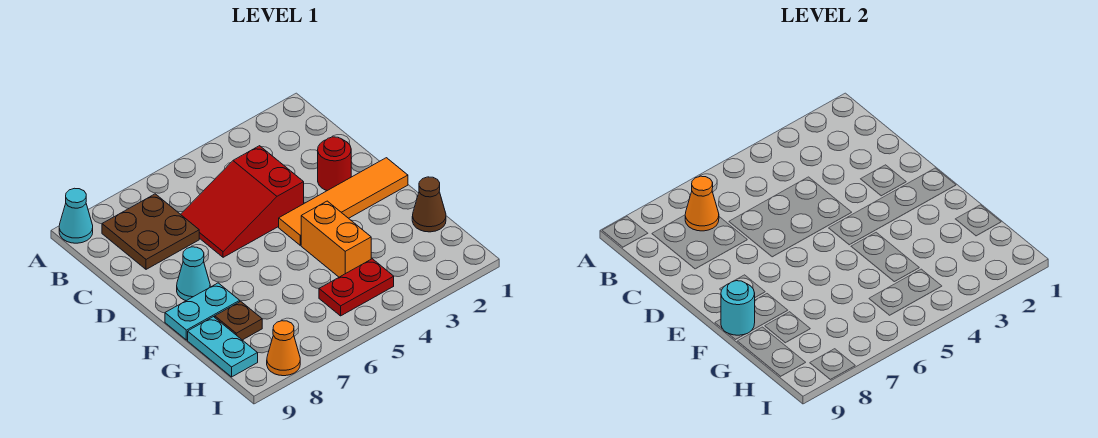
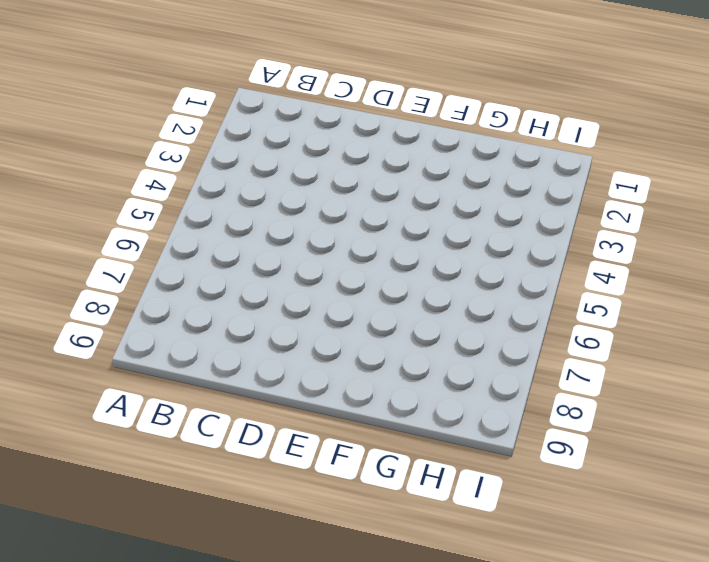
none -> cyan 1x1 cone [59,188,93,243]
none -> brown 2x2 plate [102,194,199,269]
none -> red 2x3 slope [181,146,304,257]

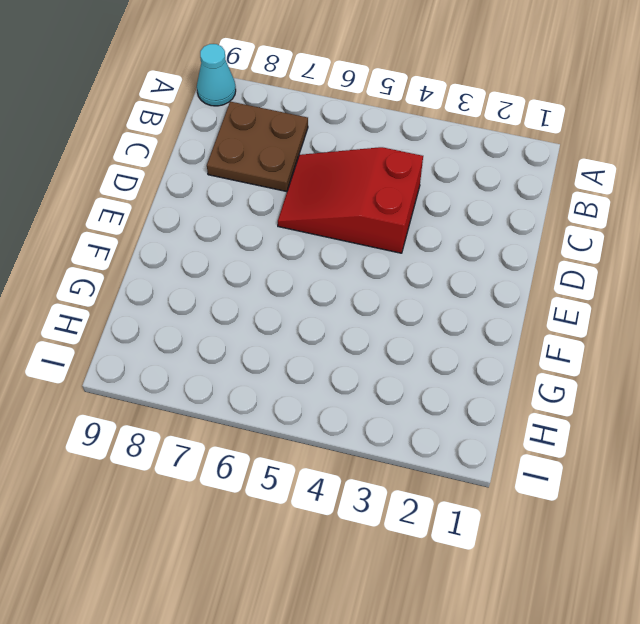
none -> red 1x1 round brick [318,137,351,191]
none -> orange 1x4 tile [279,158,408,245]
none -> cyan 1x1 cone [177,247,210,301]

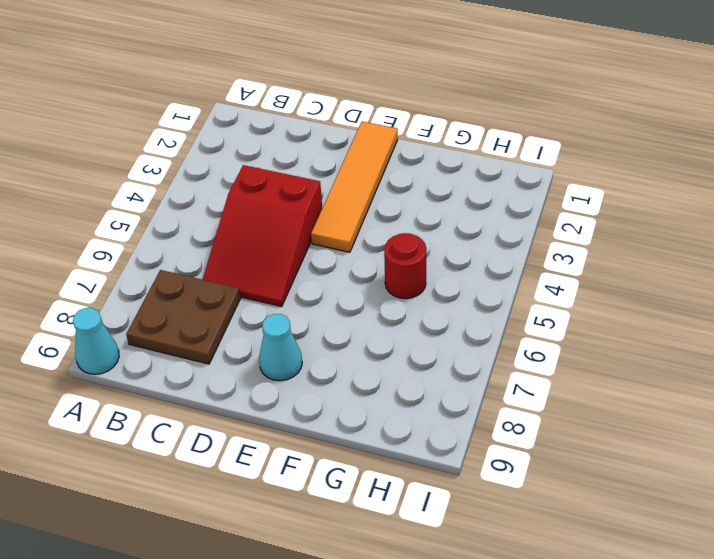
red 1x1 round brick [384,233,427,299] -> red 1x1 round brick moved to [318,137,351,191]
none -> orange 1x2 brick [301,201,371,277]
none -> cyan 1x2 plate [165,283,240,340]
none -> brown 1x1 cone [412,177,446,232]

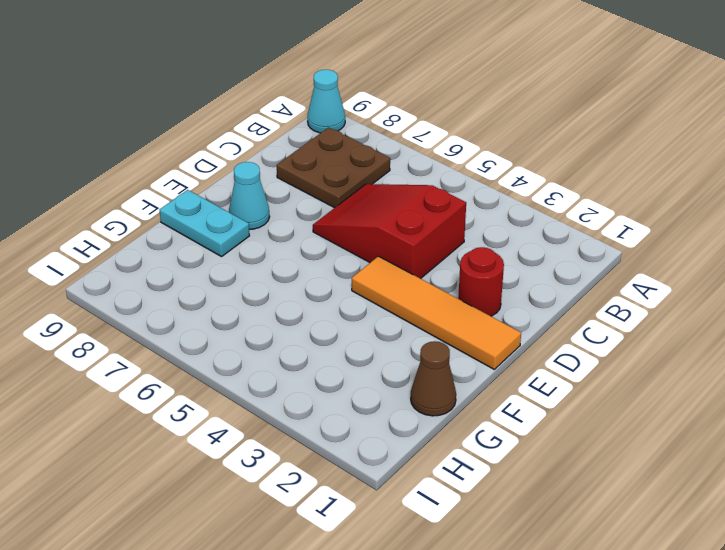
none -> orange 1x2 brick [301,201,371,277]
none -> brown 1x1 plate [215,301,262,340]
none -> cyan 1x2 plate [188,317,258,377]

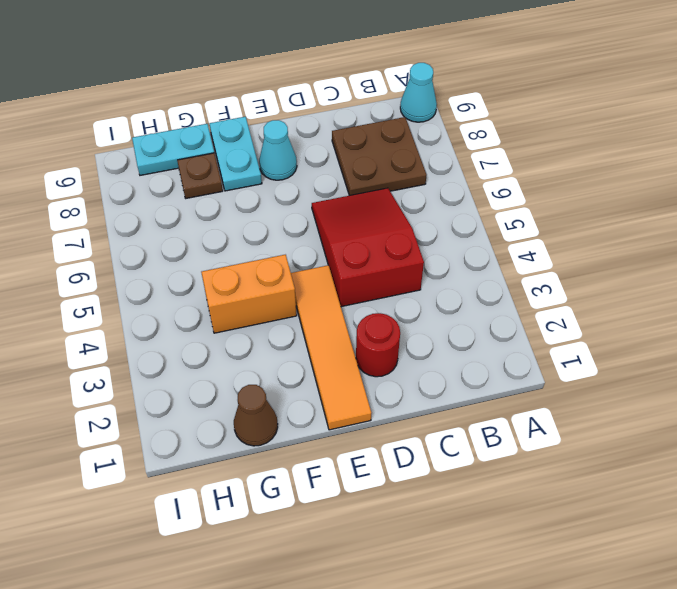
none -> red 1x2 plate [319,259,394,316]
none -> orange 1x1 cone [267,321,300,376]
none -> orange 1x1 cone [685,176,719,231]

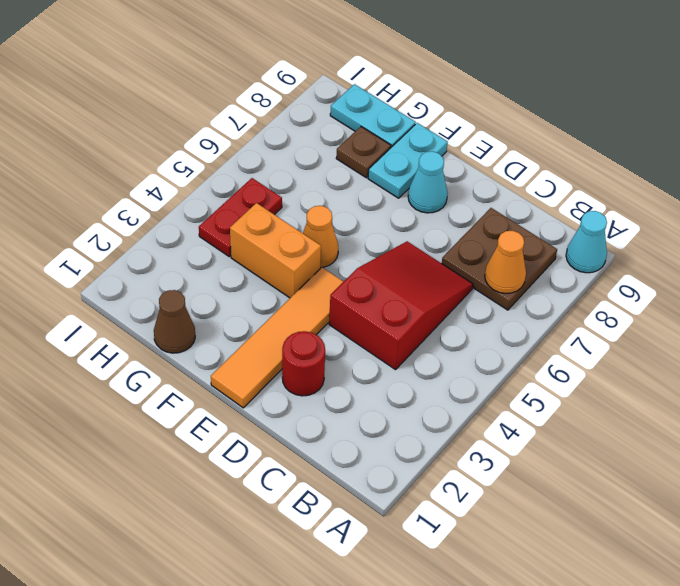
orange 1x1 cone [303,206,338,268] -> orange 1x1 cone moved to [267,321,300,376]
none -> cyan 1x1 round brick [721,281,755,335]

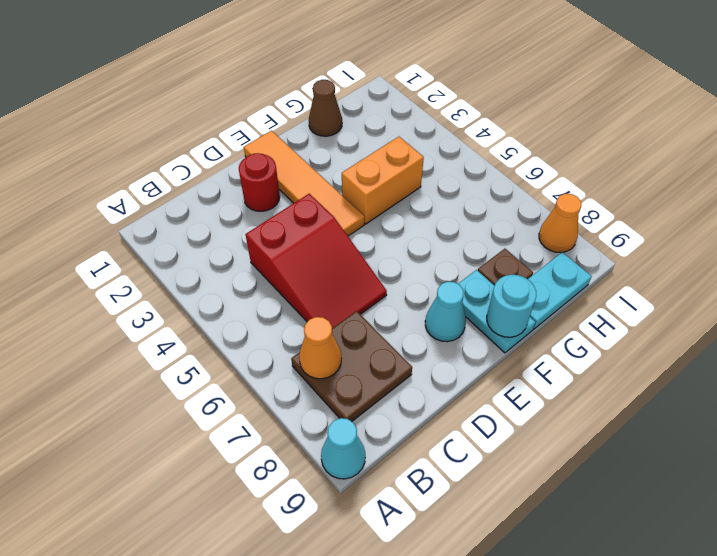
none -> red 1x2 plate [319,259,394,316]

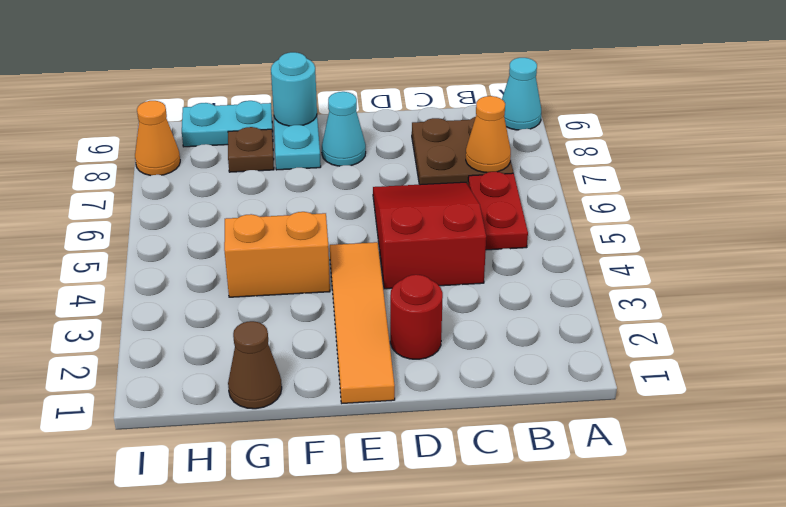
red 1x2 plate [468,172,528,250] -> red 1x2 plate moved to [319,259,394,316]

